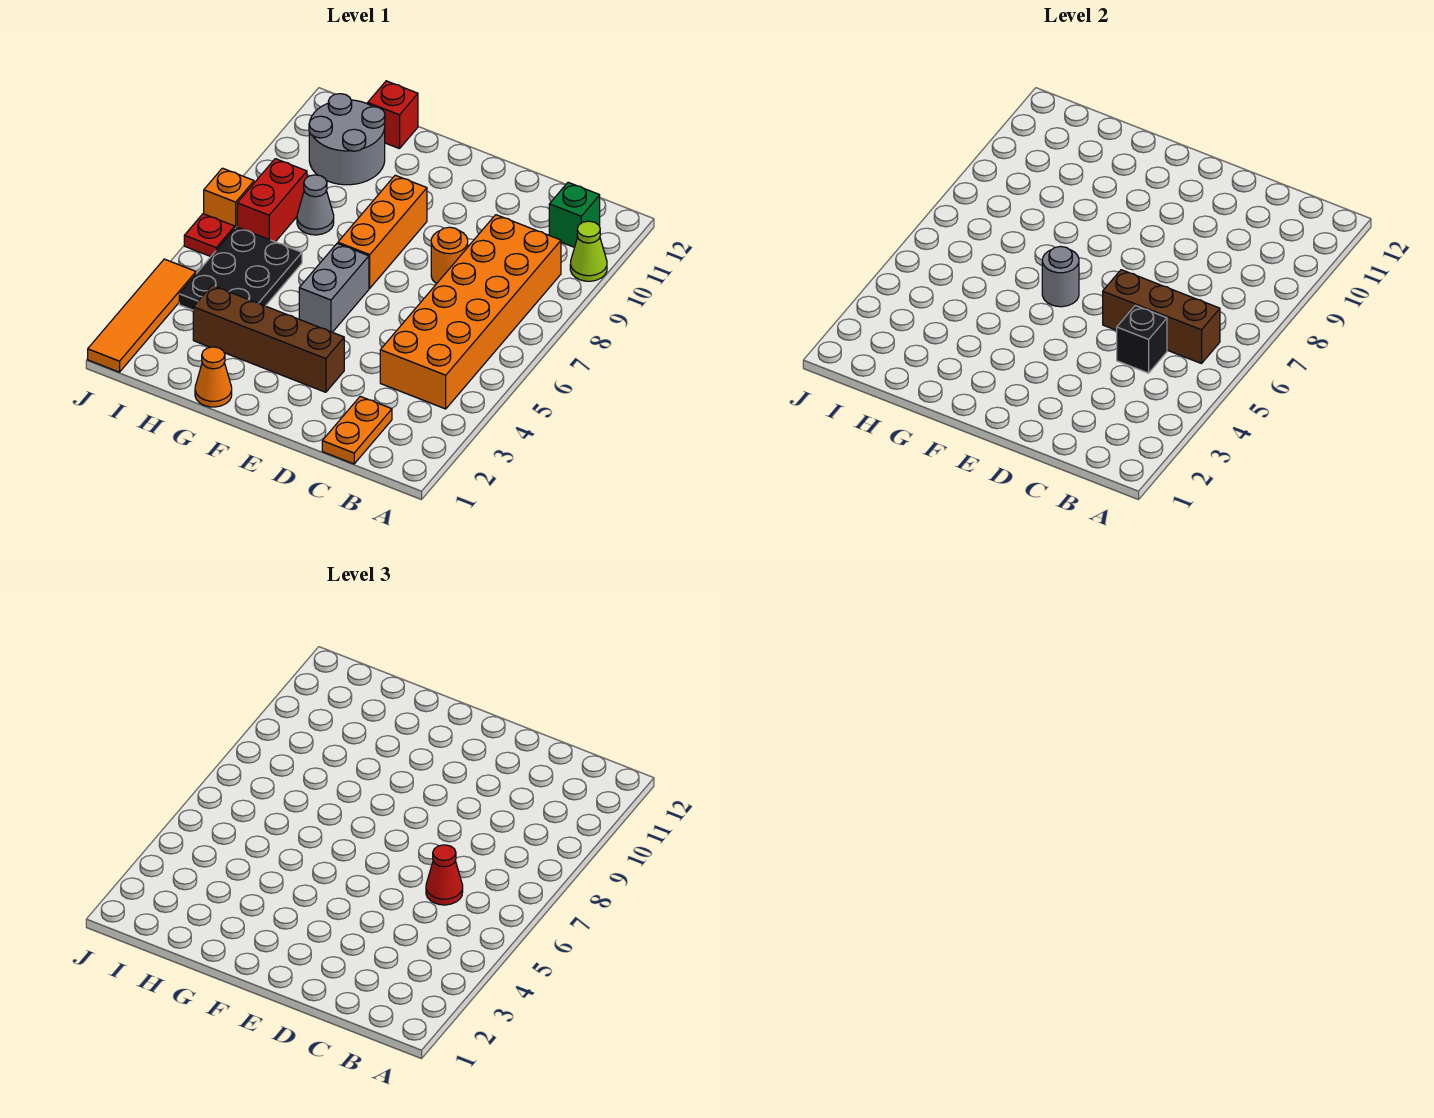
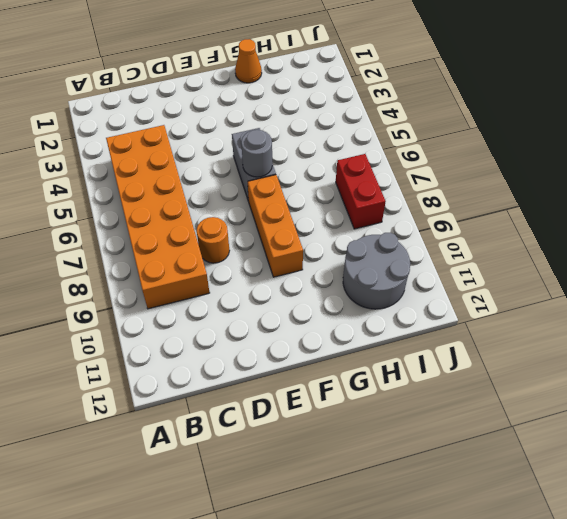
none -> lime 1x1 cone [570,221,607,281]
none -> green 1x1 brick [549,182,600,247]
none -> orange 1x2 plate [322,396,392,464]

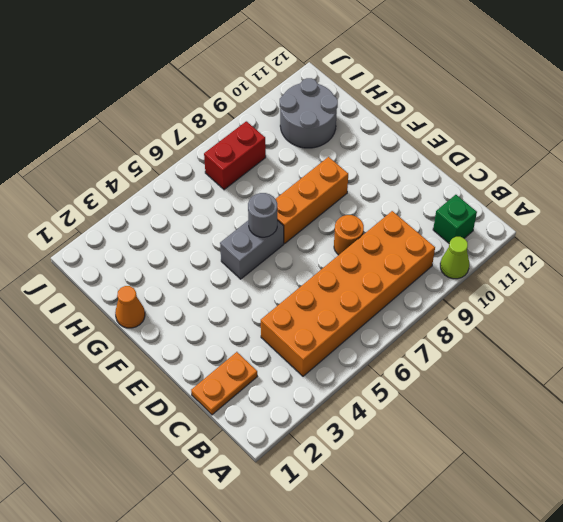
none -> brown 1x4 brick [193,285,344,392]
none -> black 2x3 plate [179,227,302,310]
none -> grey 1x1 cone [297,175,334,235]

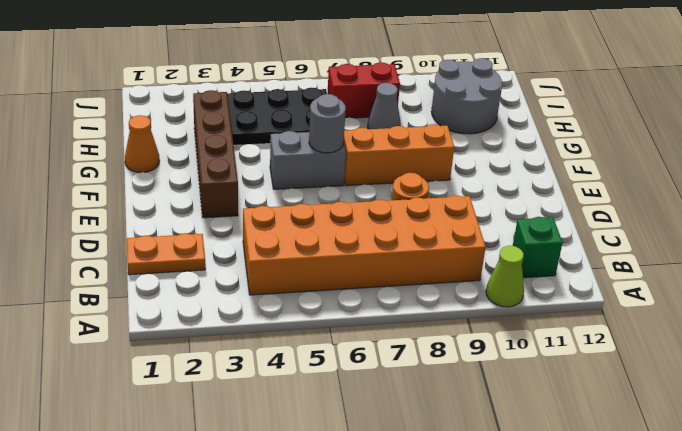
none -> red 1x1 brick [368,81,418,149]
none -> orange 1x4 tile [88,259,196,372]
none -> red 1x1 plate [184,214,235,256]

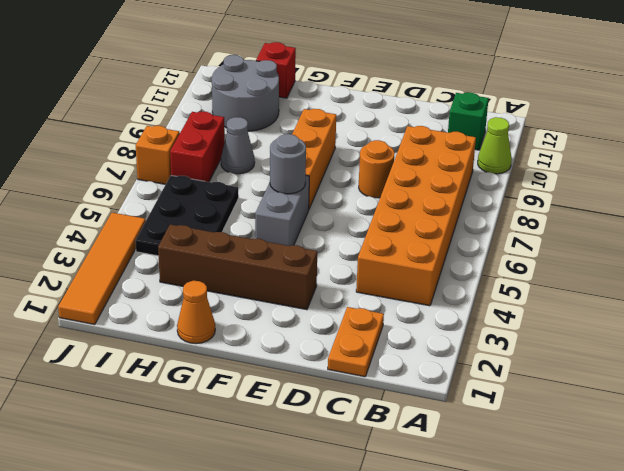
none -> red 1x1 plate [184,214,235,256]
none -> brown 1x3 brick [1103,270,1220,364]
none -> black 1x1 brick [1117,305,1167,373]

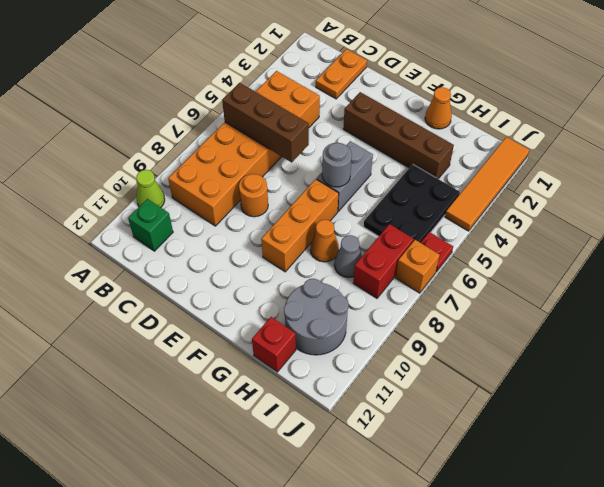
orange 1x1 cone [310,220,339,262] -> none
none -> black 1x1 brick [1117,305,1167,373]
none -> red 1x1 cone [426,845,463,905]

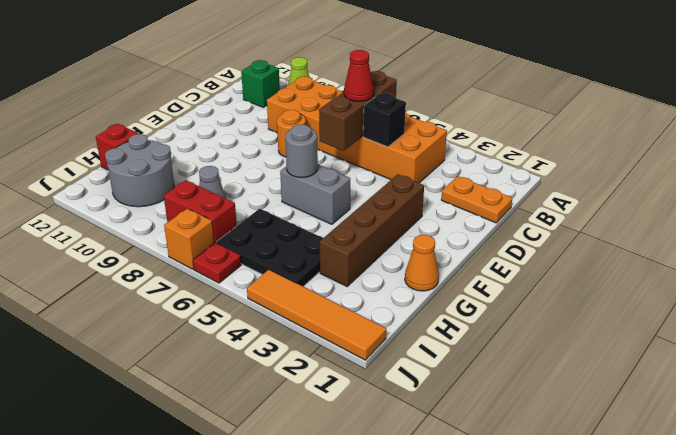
none -> orange 1x3 brick [338,175,427,288]

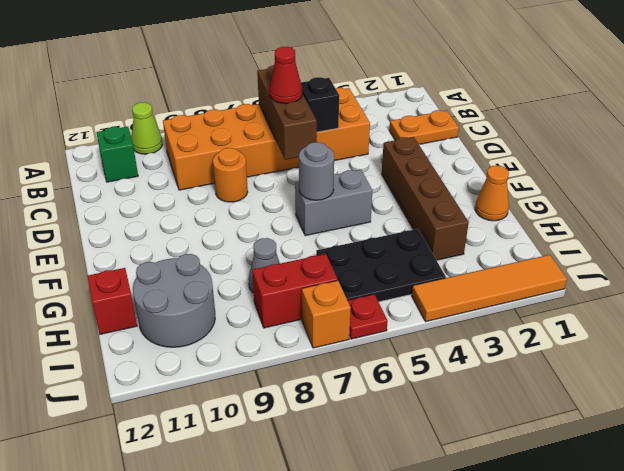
none -> orange 1x3 brick [338,175,427,288]

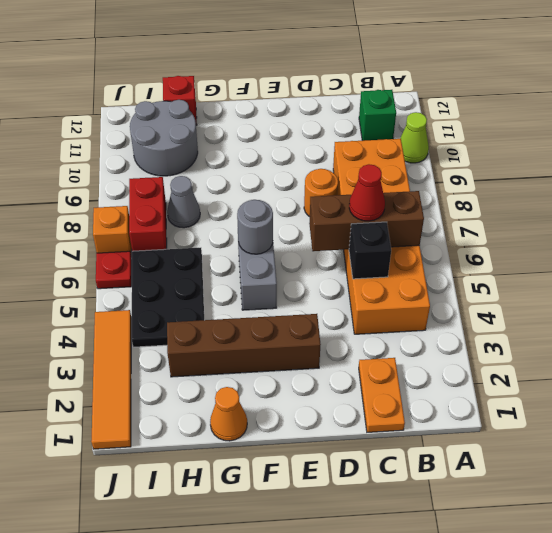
none -> orange 1x3 brick [338,175,427,288]

